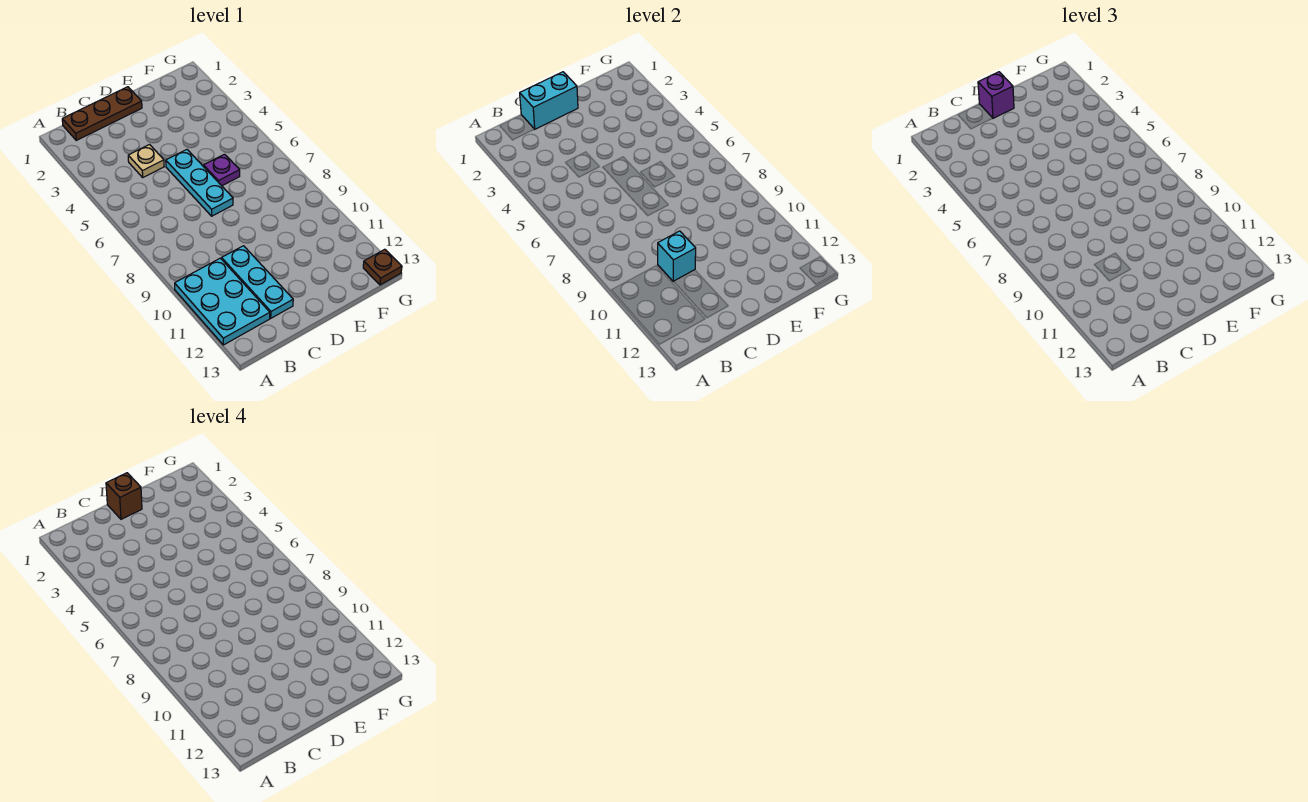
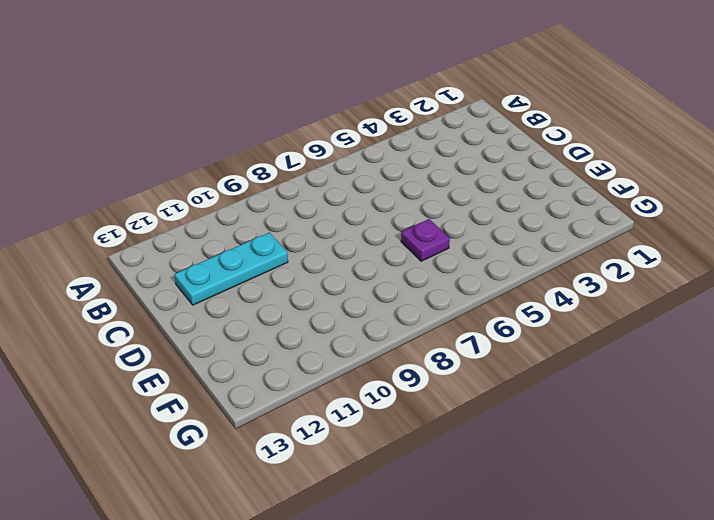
none -> cyan 2x3 plate [175,258,270,345]
none -> brown 1x3 plate [62,87,142,140]

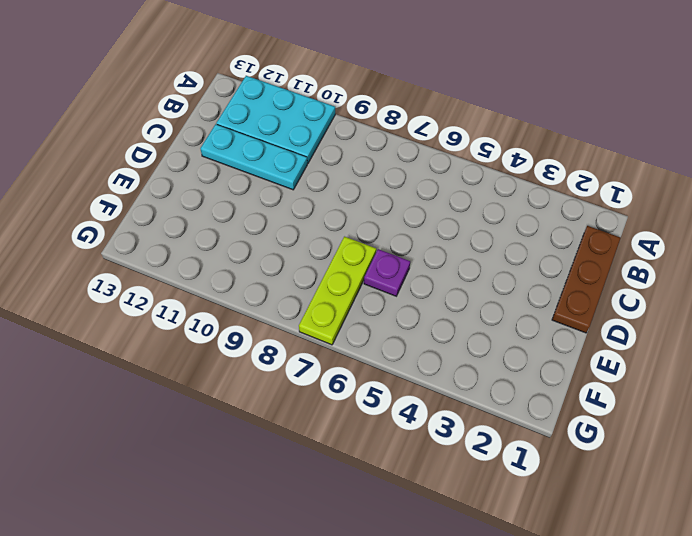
lime 1x3 plate [299,237,376,345] -> none
none -> tan 1x1 plate [128,145,164,177]
none -> cyan 1x3 plate [166,150,233,216]

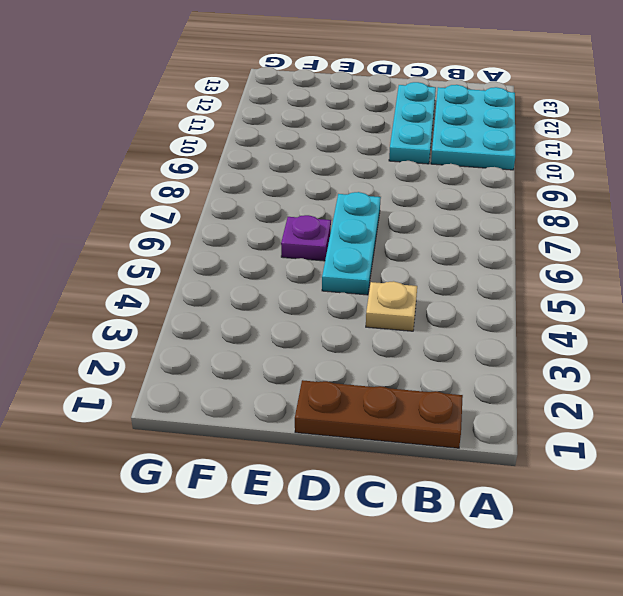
none -> brown 1x1 plate [363,249,402,285]
none -> cyan 1x2 brick [520,72,578,129]

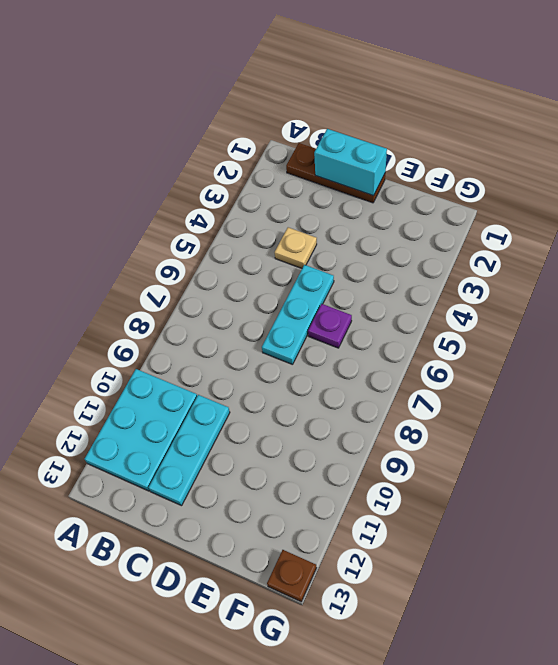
none -> cyan 1x1 brick [658,231,696,281]
none -> purple 1x1 brick [978,72,1014,118]

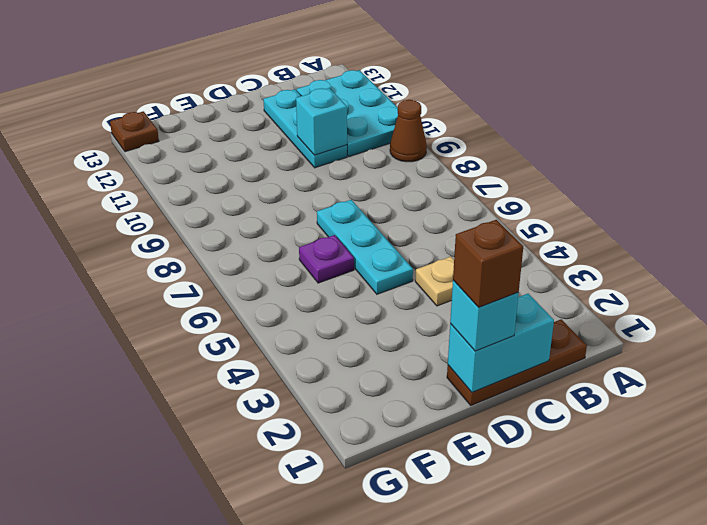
brown 1x1 cone [390,100,427,162] -> none
cyan 1x1 brick [450,280,519,351] -> purple 1x1 brick [978,72,1014,118]

